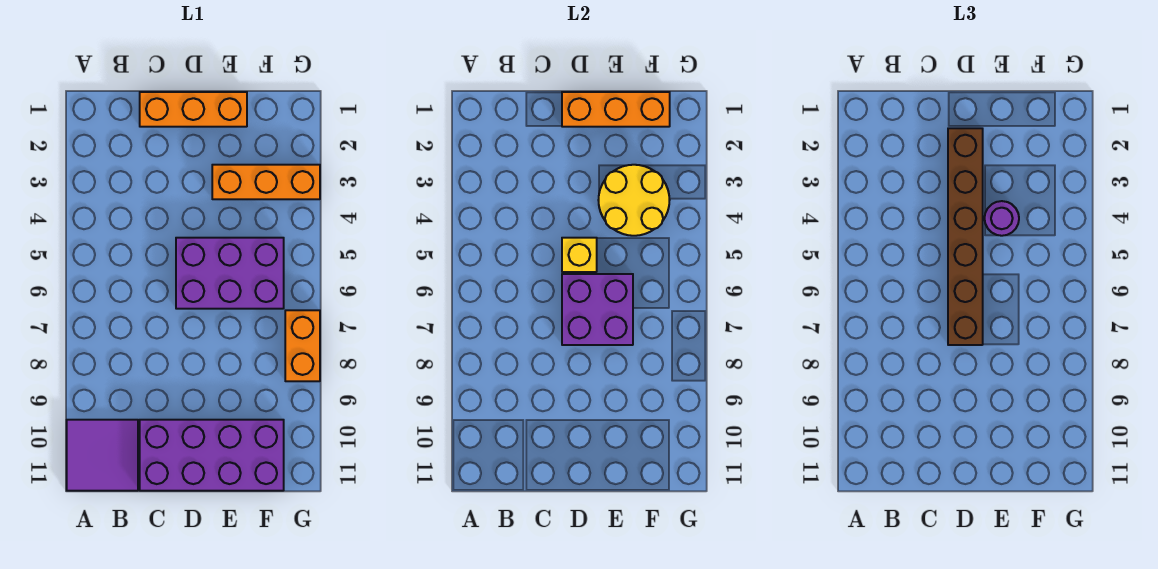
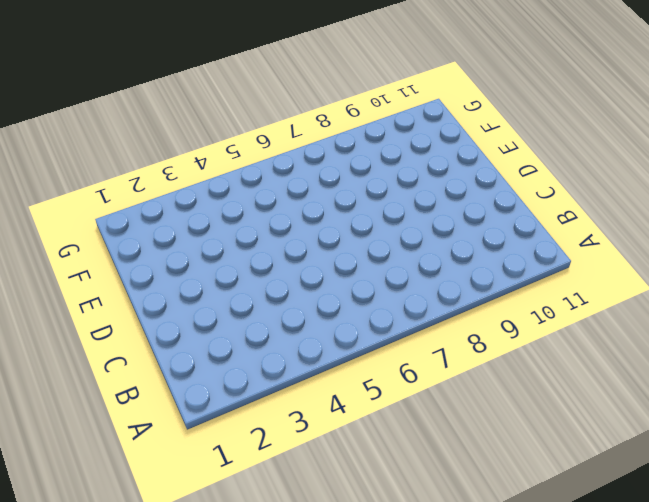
none -> purple 2x2 tile [67,420,138,491]
none -> orange 1x3 brick [140,92,247,127]
none -> purple 2x4 brick [140,420,284,491]

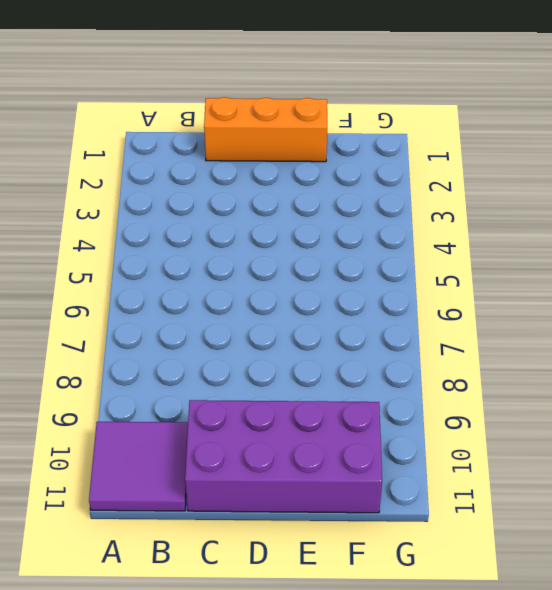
none -> purple 2x3 brick [176,238,284,309]
none -> orange 1x3 brick [212,165,320,199]
none -> orange 1x2 brick [285,310,320,381]

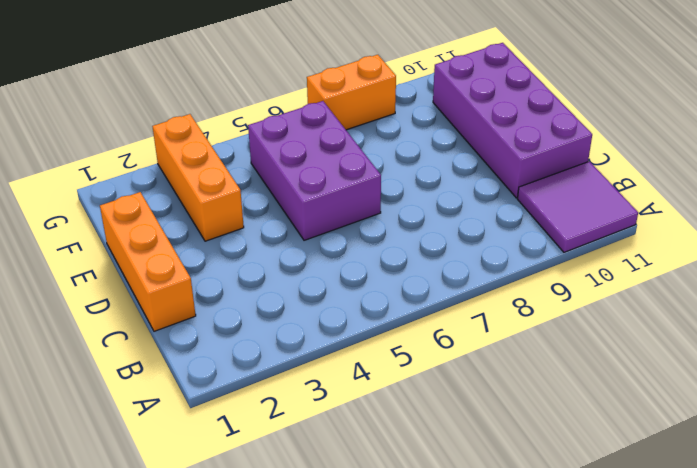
none -> orange 1x3 brick [562,92,670,127]
none -> yellow 1x1 brick [562,238,597,272]
none -> purple 2x2 brick [562,274,633,345]

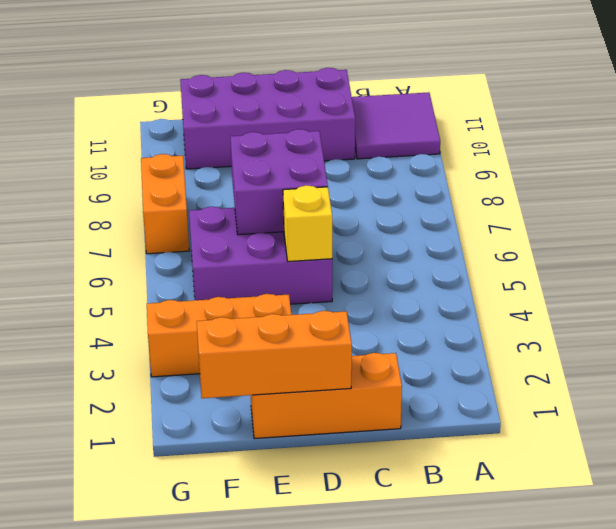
none -> yellow 2x2 round brick [598,165,670,236]
none -> brown 1x6 brick [948,128,983,345]
none -> purple 1x1 round brick [985,201,1019,236]

